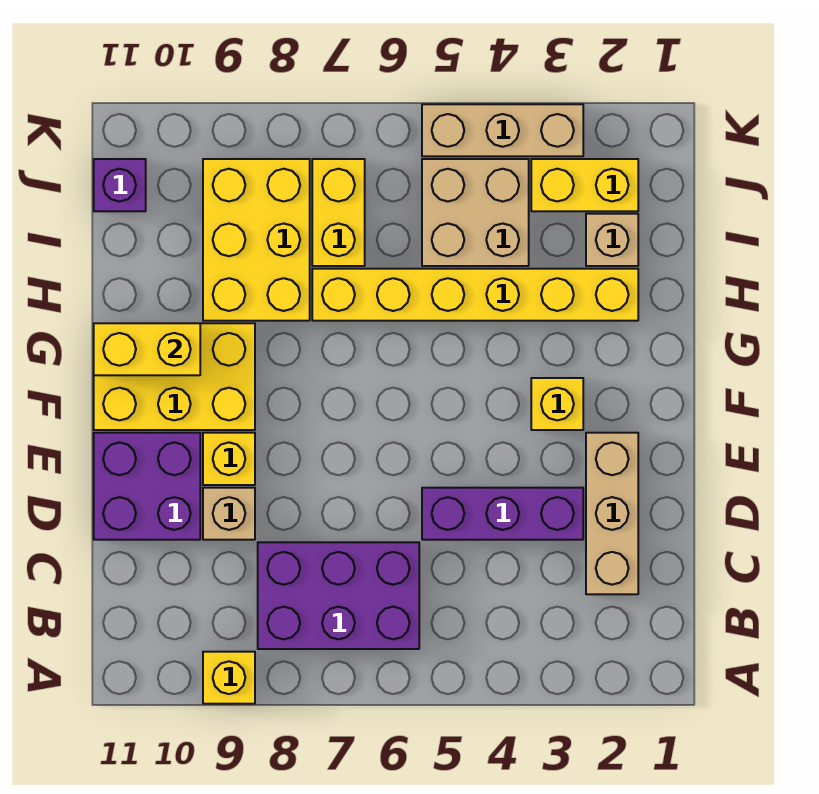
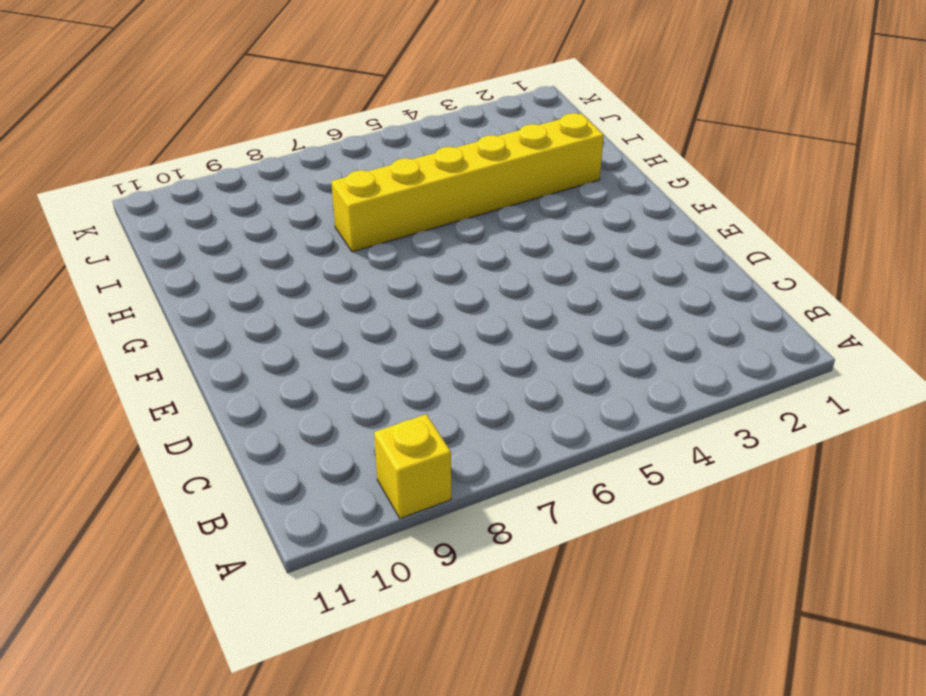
none -> purple 2x3 brick [258,542,419,649]
none -> tan 1x3 brick [586,433,638,594]
none -> purple 1x3 brick [422,488,583,540]

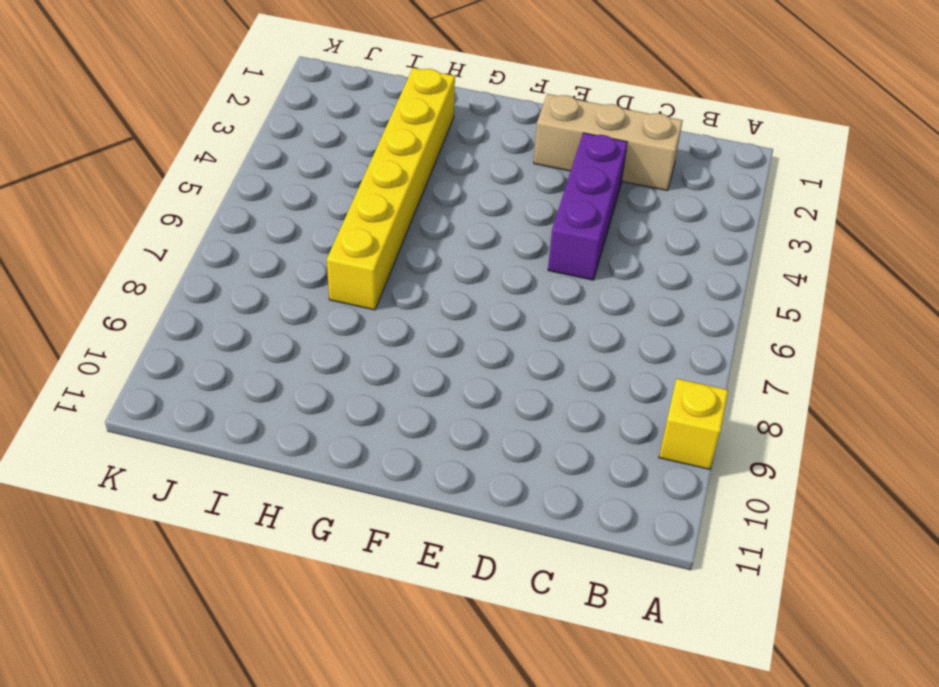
none -> purple 2x3 brick [258,542,419,649]
none -> tan 1x1 brick [203,488,255,540]
none -> purple 2x2 brick [94,433,200,540]

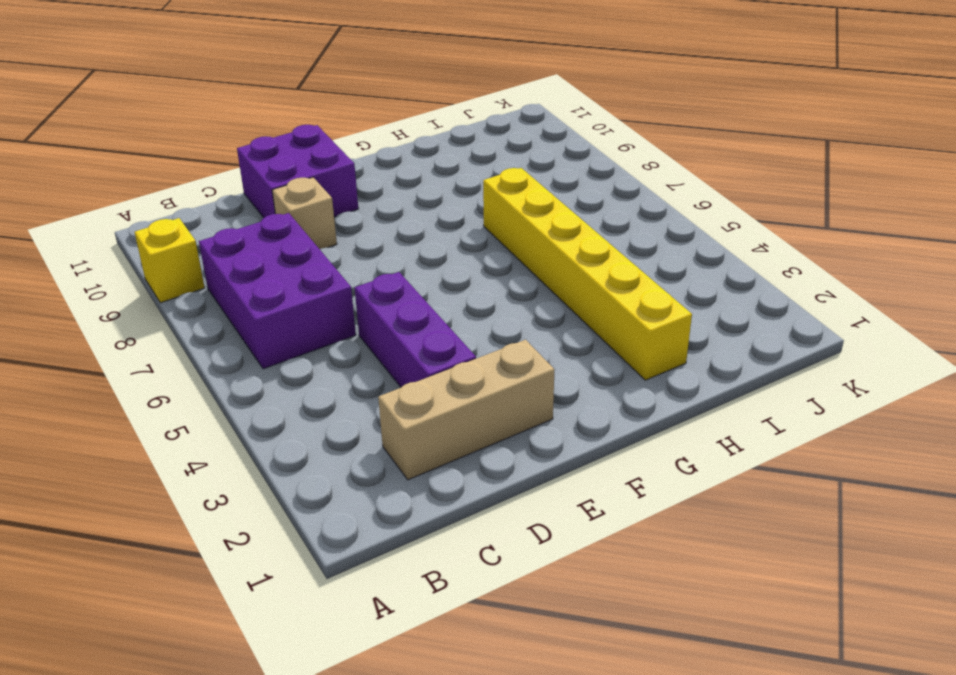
none -> yellow 1x1 brick [203,433,255,485]
none -> yellow 1x1 brick [531,378,583,430]
none -> yellow 2x3 brick [94,323,255,430]

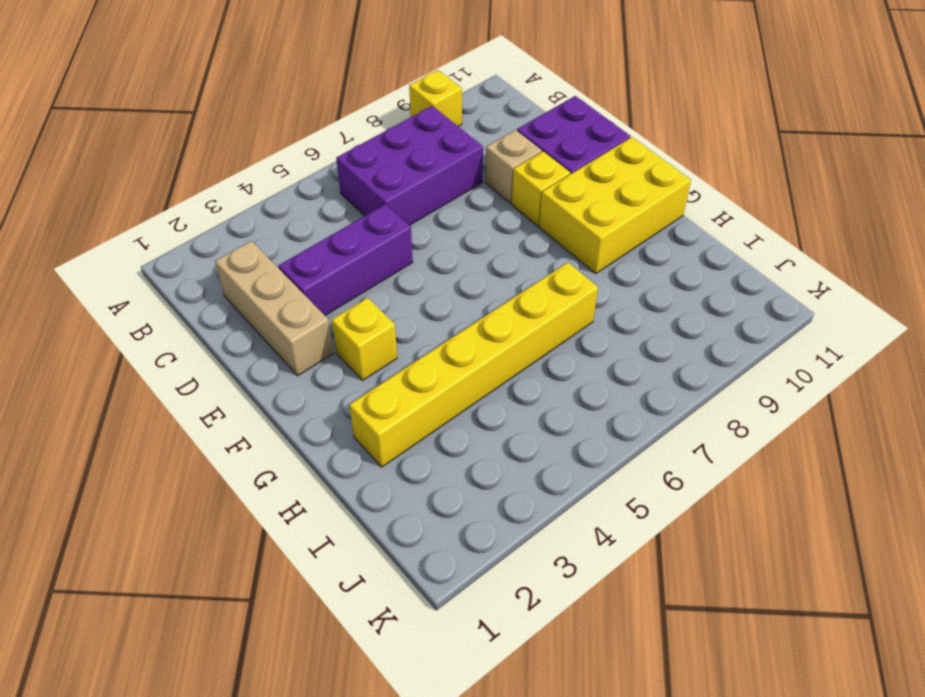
none -> yellow 2x3 brick [203,159,310,321]
none -> tan 1x1 brick [586,214,638,266]
none -> tan 2x2 brick [422,159,529,266]

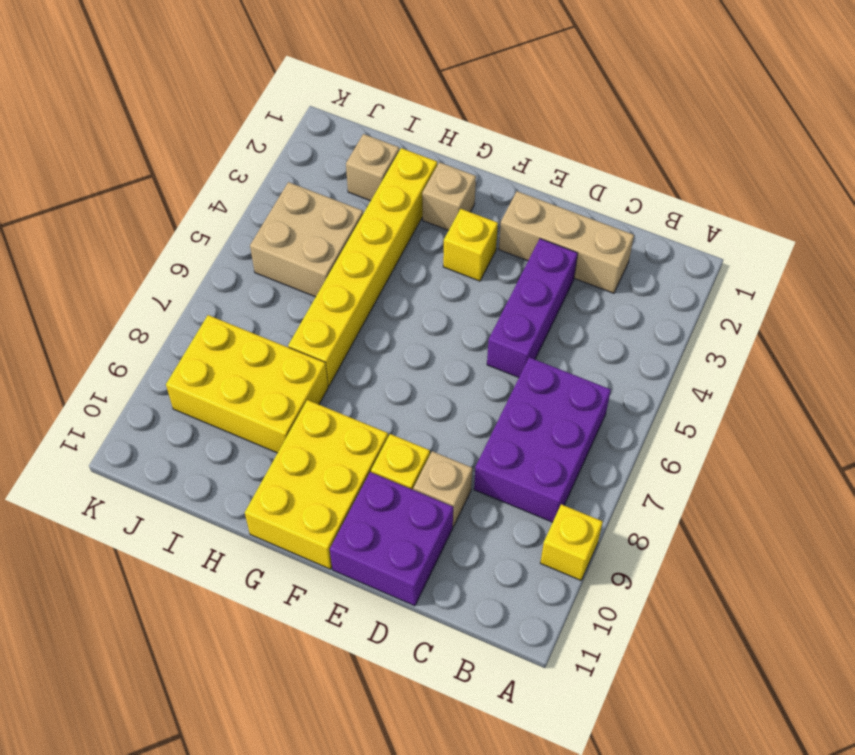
tan 1x1 brick [422,162,476,230] -> none
none -> yellow 1x2 brick [312,159,365,266]
none -> yellow 1x2 brick [531,159,638,211]
none -> purple 1x1 brick [94,159,146,211]

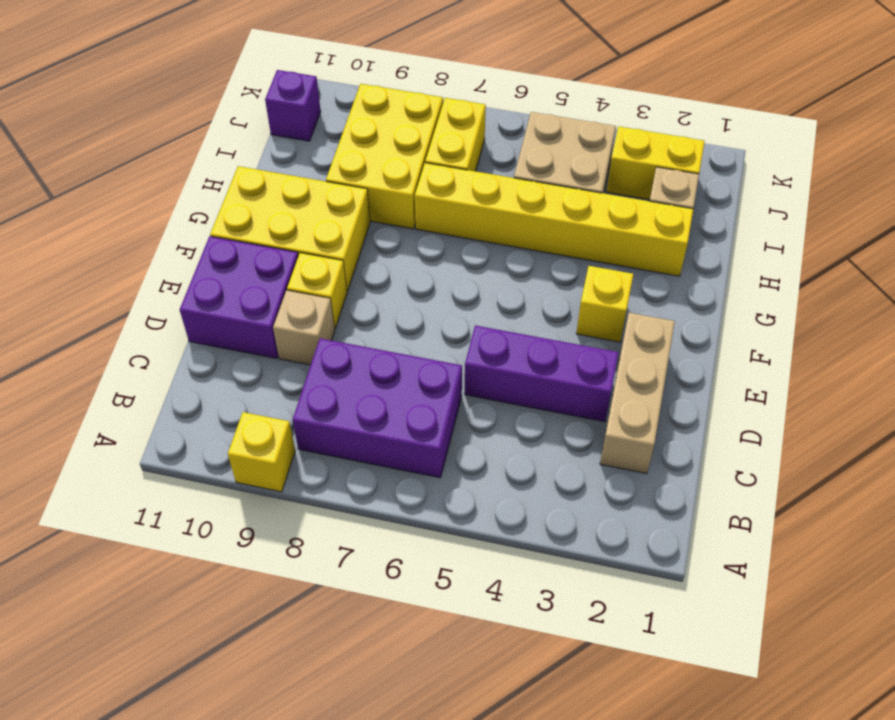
none -> tan 1x3 brick [422,104,583,156]
none -> yellow 1x2 brick [94,323,200,375]

